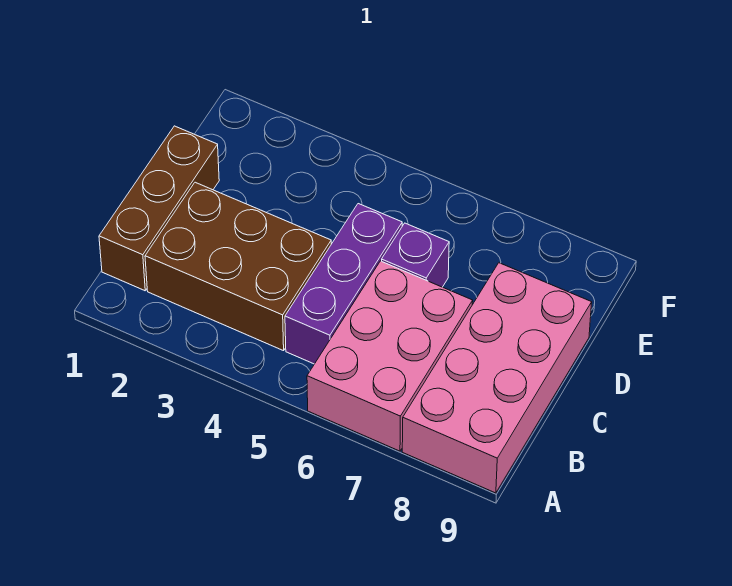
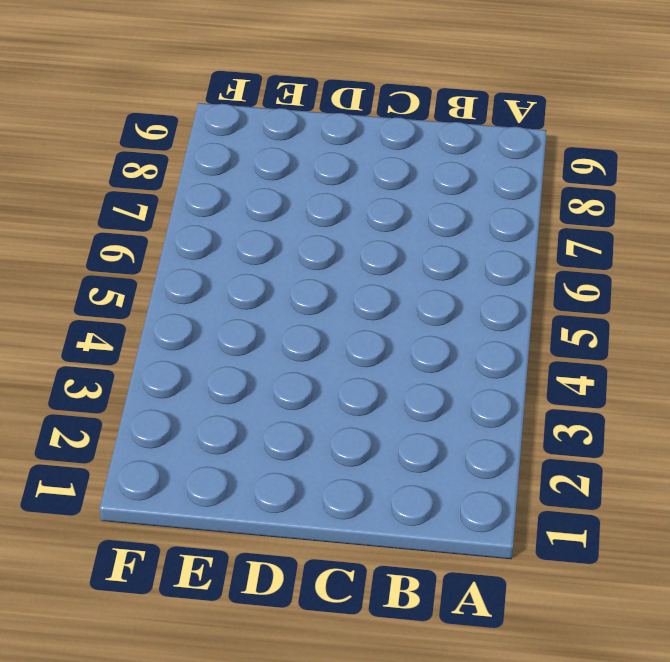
none -> pink 2x3 brick [307,261,473,451]
none -> pink 2x4 brick [402,263,592,493]

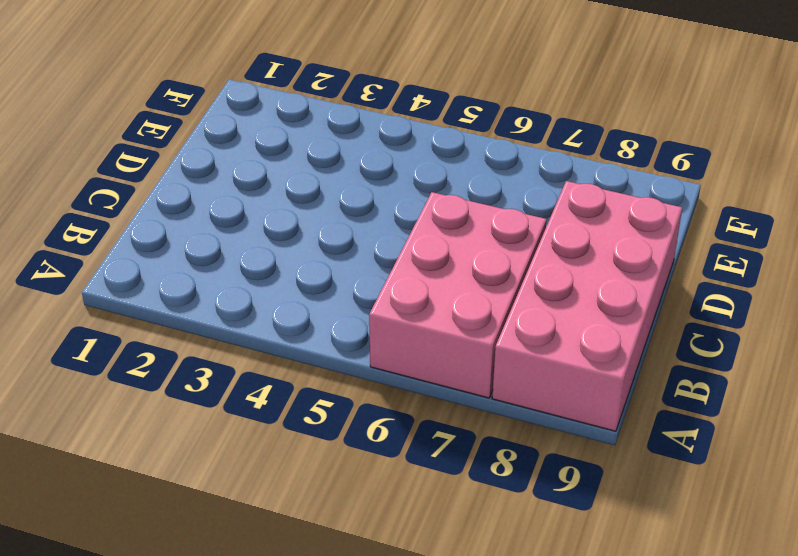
none -> brown 1x3 brick [99,126,219,291]
none -> brown 2x3 brick [145,182,331,351]

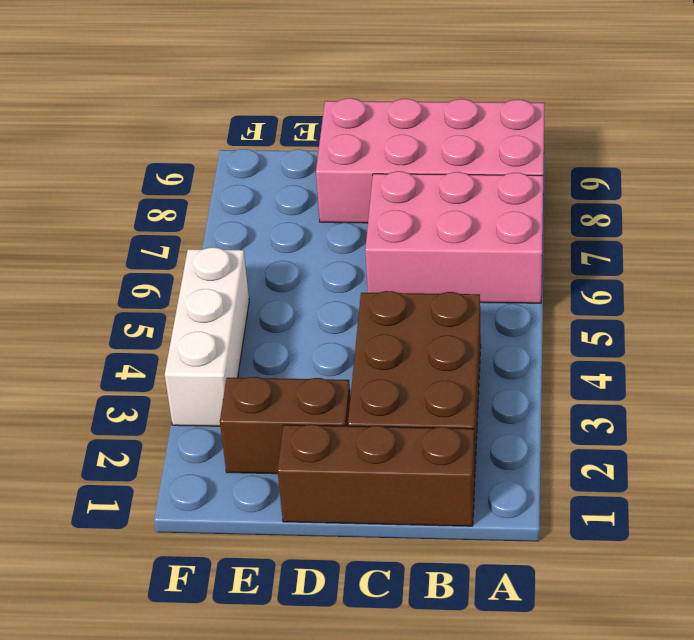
brown 1x2 brick [220,377,350,474] -> none
white 1x3 brick [165,247,249,426] -> none
none -> purple 1x3 brick [285,204,402,364]
none -> purple 1x1 brick [382,223,449,287]

